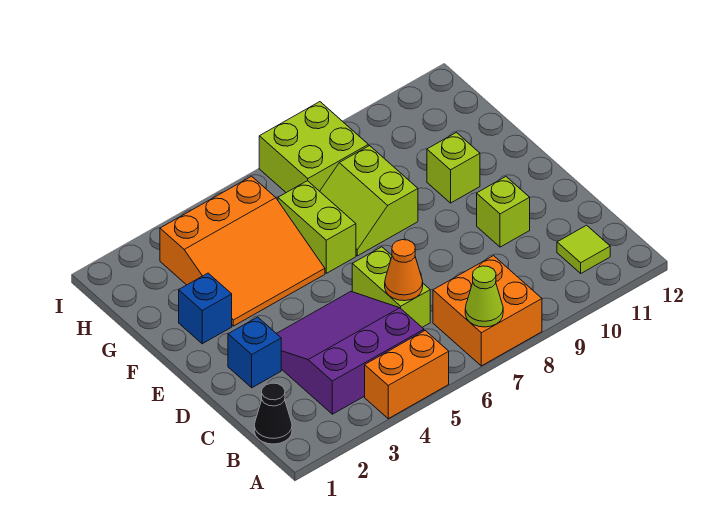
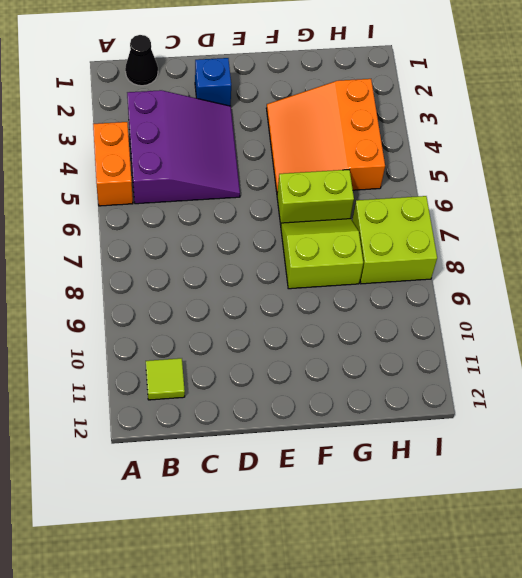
none -> orange 2x2 brick [433,256,542,366]
none -> lime 1x2 brick [352,247,430,327]
none -> lime 1x1 brick [477,177,530,247]

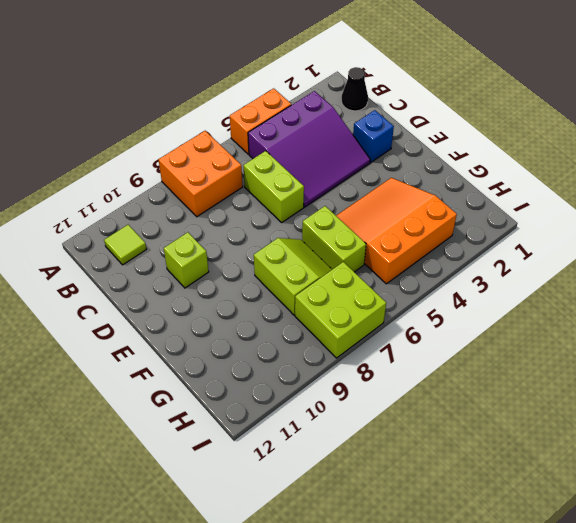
none -> blue 1x1 brick [179,273,232,344]
none -> lime 1x1 brick [427,132,480,203]
none -> lime 1x1 cone [465,266,503,327]

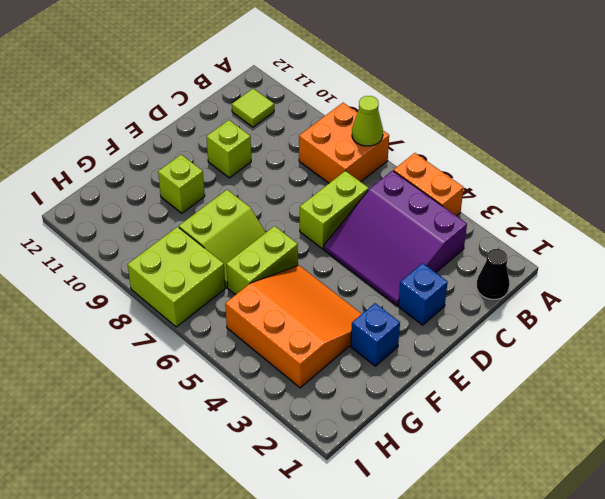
none -> orange 1x1 cone [385,240,423,301]

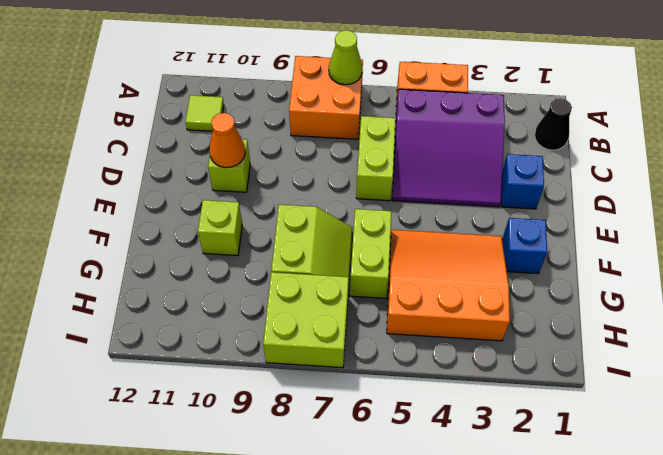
orange 1x1 cone [209,113,245,168] -> orange 1x1 cone moved to [385,240,423,301]

